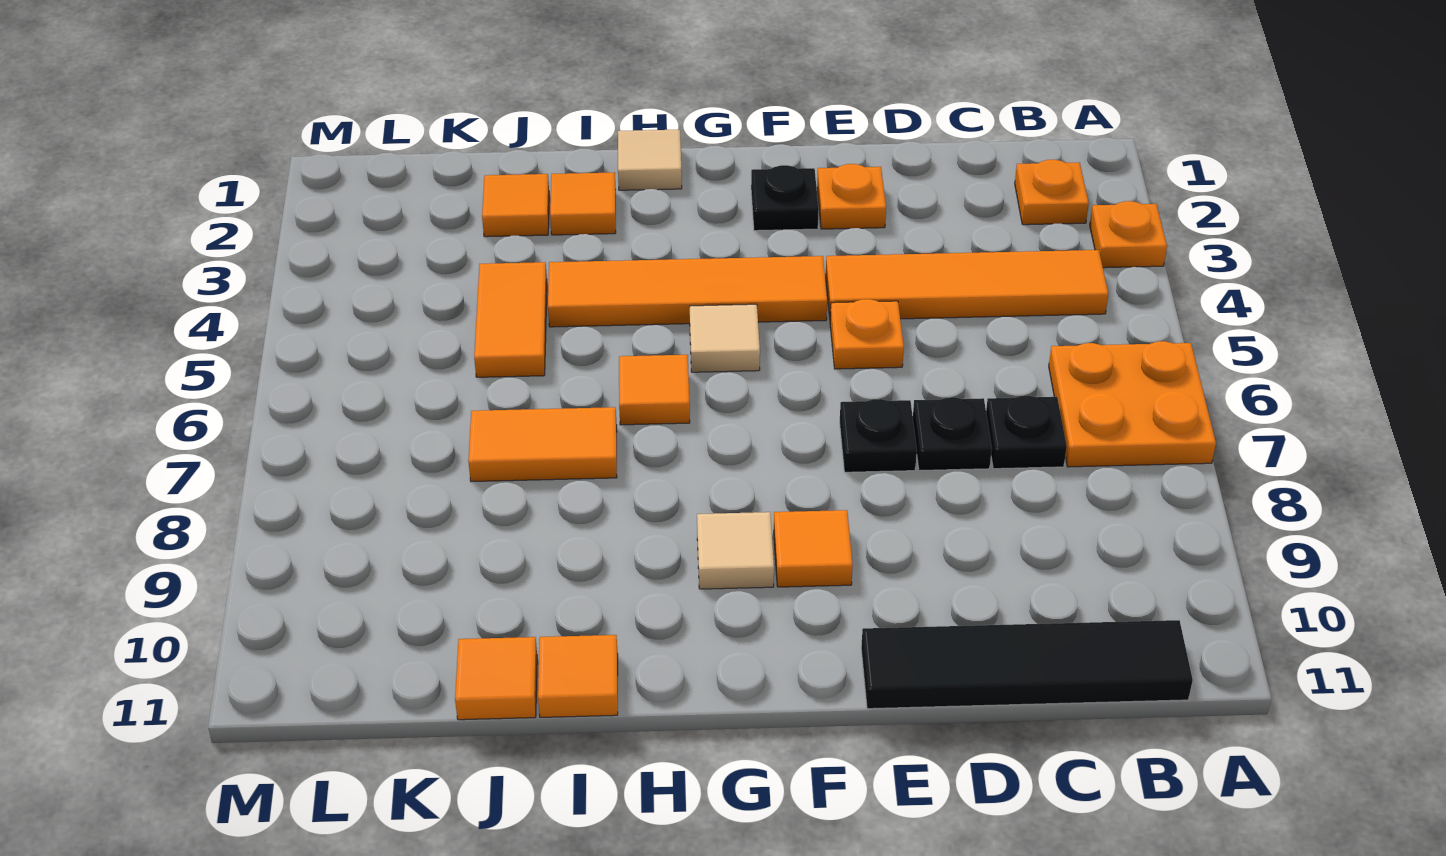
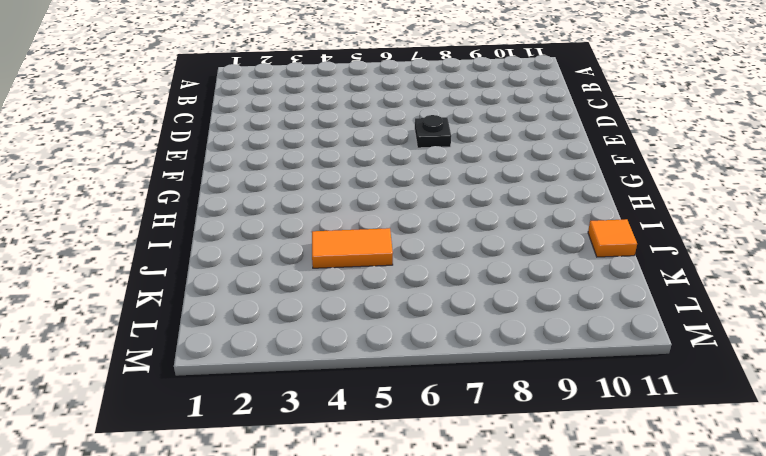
none -> orange 1x1 plate [1090,201,1167,268]
none -> orange 2x2 plate [1049,341,1216,467]
none -> orange 1x1 plate [1015,160,1089,225]

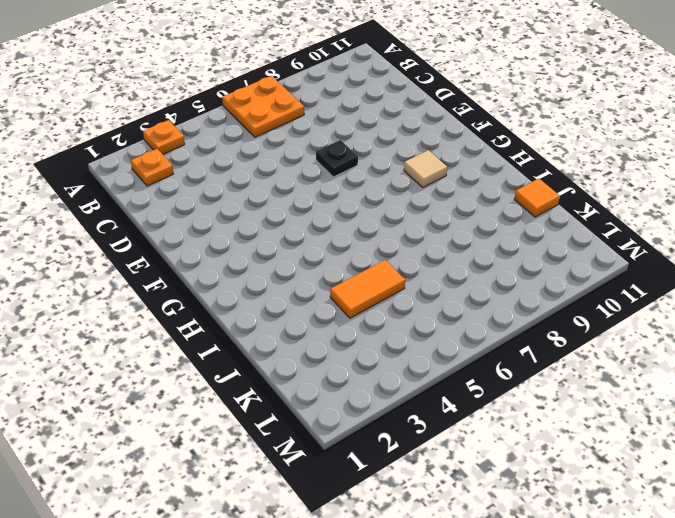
none -> orange 1x4 tile [826,250,1108,319]
none -> black 1x4 tile [861,620,1193,709]
none -> black 1x1 plate [986,396,1067,469]

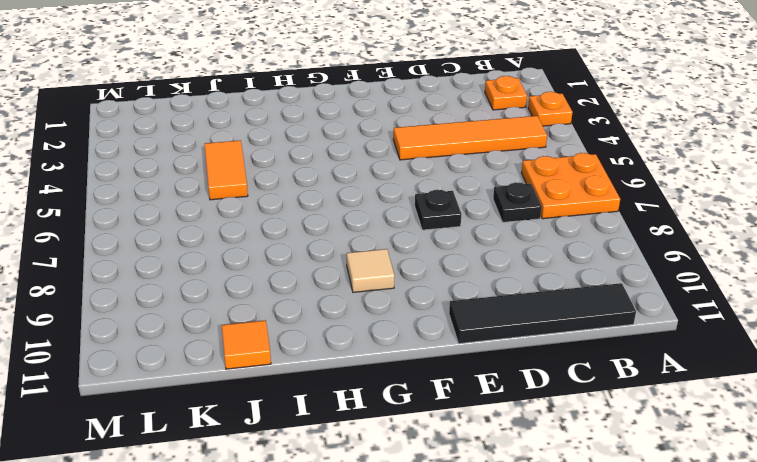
none -> black 1x1 plate [913,397,992,471]
none -> orange 1x1 plate [817,164,886,229]
none -> orange 1x1 plate [830,299,904,369]

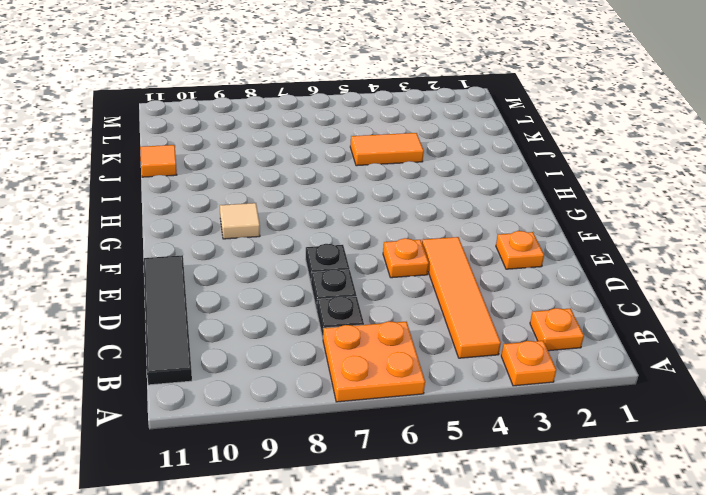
none -> black 1x1 plate [751,165,819,231]
none -> orange 1x4 tile [548,256,827,327]
none -> orange 1x1 tile [774,510,853,587]

